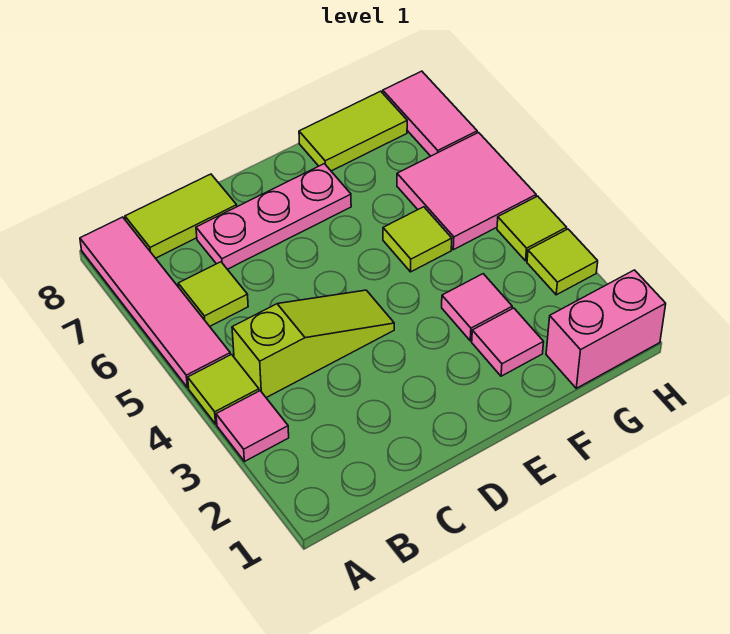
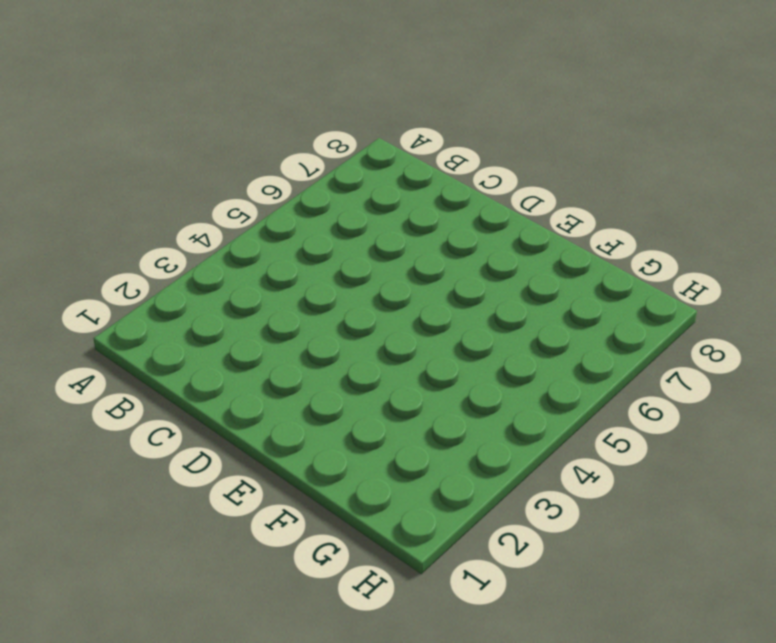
none -> pink 1x1 tile [216,391,289,462]
none -> lime 1x1 tile [188,355,259,424]
none -> pink 1x4 tile [80,217,230,388]

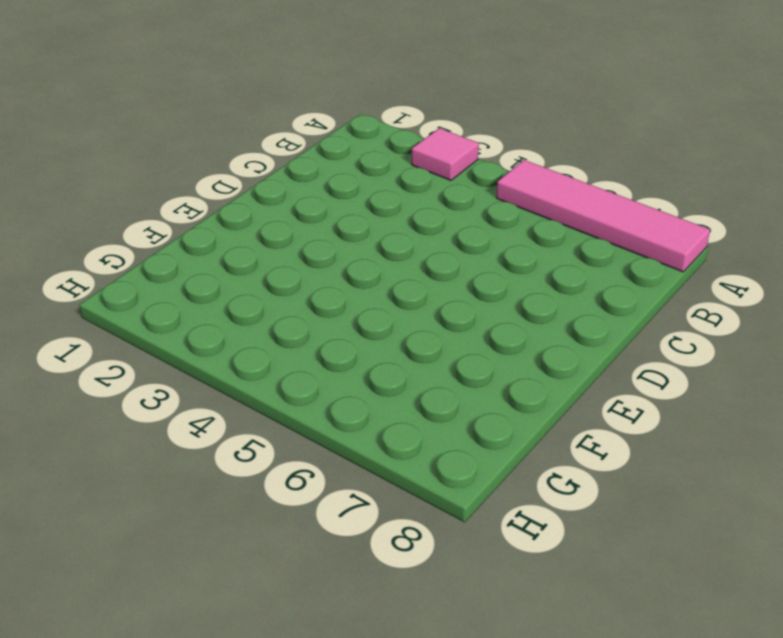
none -> lime 1x1 tile [188,355,259,424]
none -> lime 1x3 slope [232,290,394,398]
none -> lime 1x1 tile [178,262,248,326]

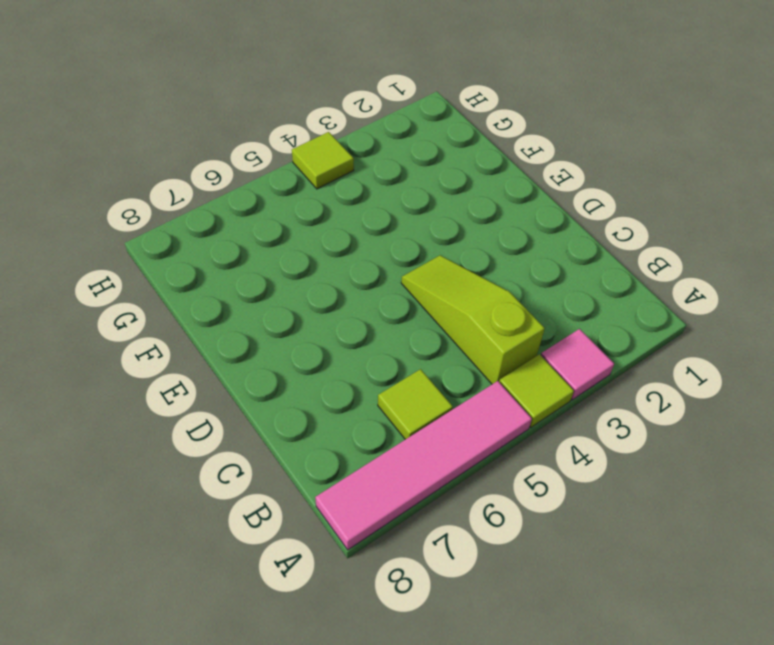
none -> lime 1x2 tile [125,174,237,258]
none -> pink 1x3 plate [196,164,351,269]
none -> pink 1x1 tile [472,308,544,376]

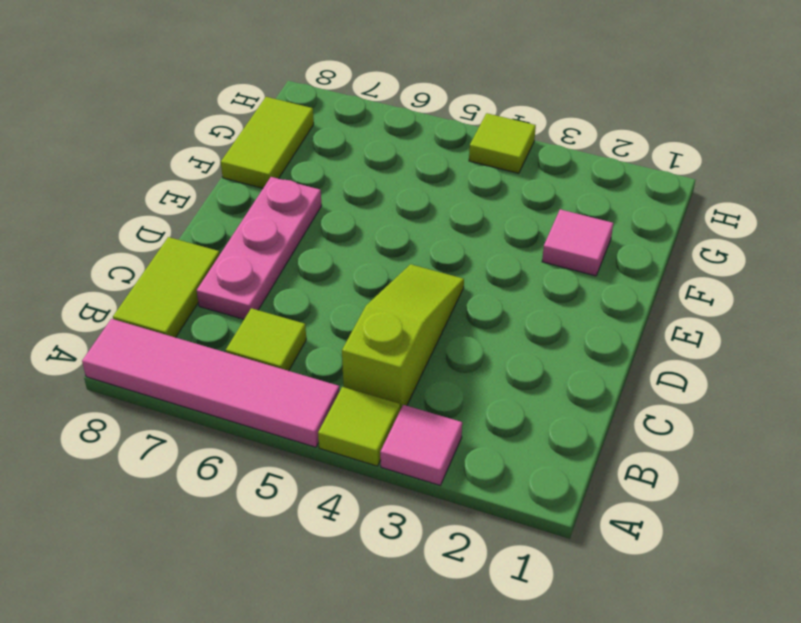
none -> pink 1x1 tile [442,274,512,341]
none -> lime 1x1 tile [383,207,452,272]
none -> pink 1x2 brick [546,270,666,388]

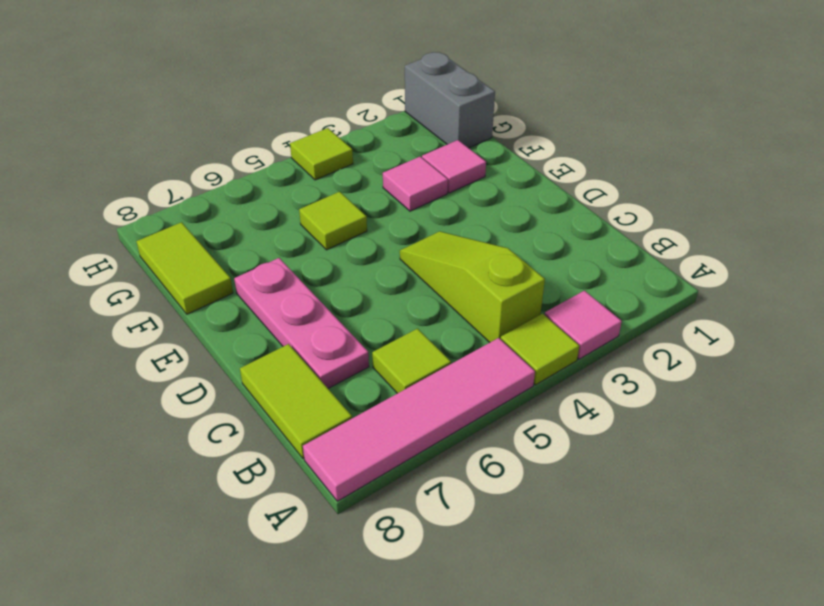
grey 1x2 brick [405,52,495,148] -> pink 1x2 brick [546,270,666,388]
none -> pink 2x2 tile [397,133,536,250]
none -> lime 1x1 tile [527,229,598,295]
none -> pink 1x2 tile [383,71,477,156]

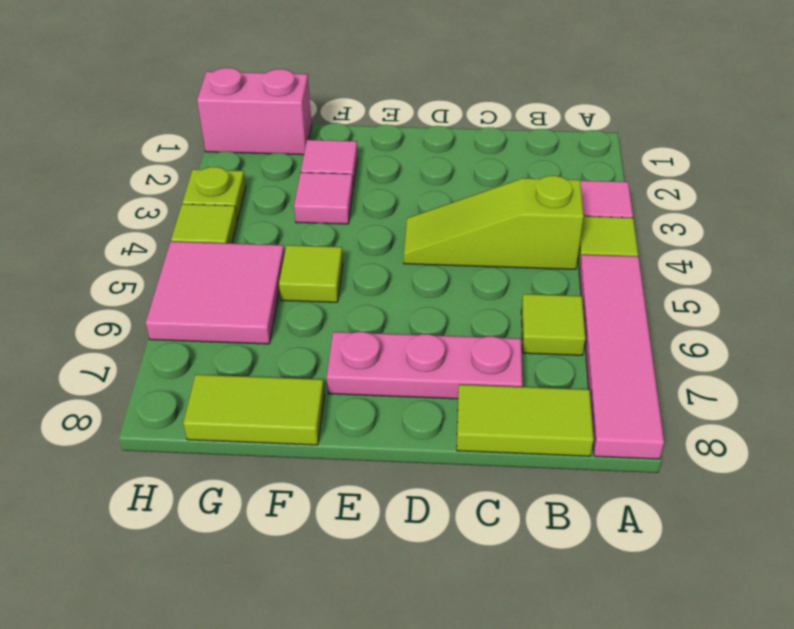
lime 1x1 plate [182,167,246,221] -> lime 1x1 tile [527,229,598,295]
none -> pink 1x2 tile [383,71,477,156]

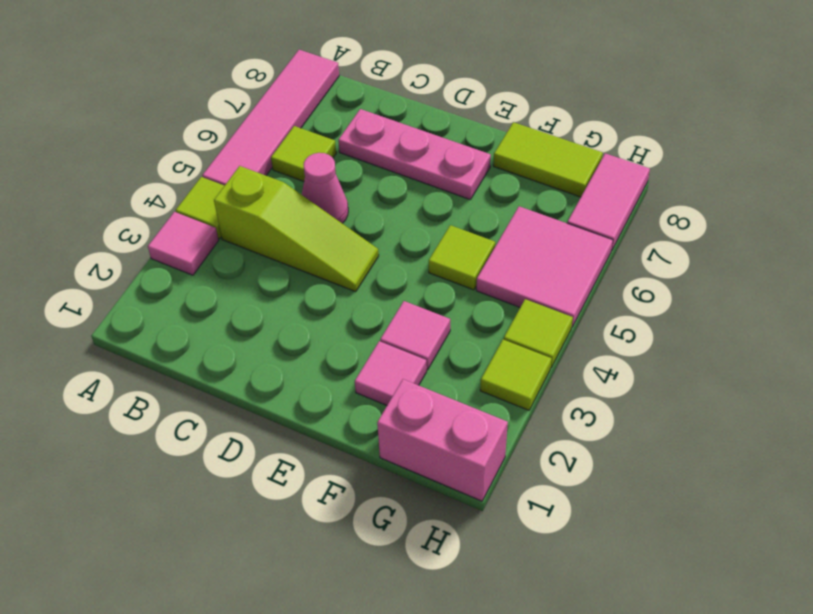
pink 1x1 cone [302,153,348,223] -> none
none -> lime 1x2 tile [125,174,237,258]

